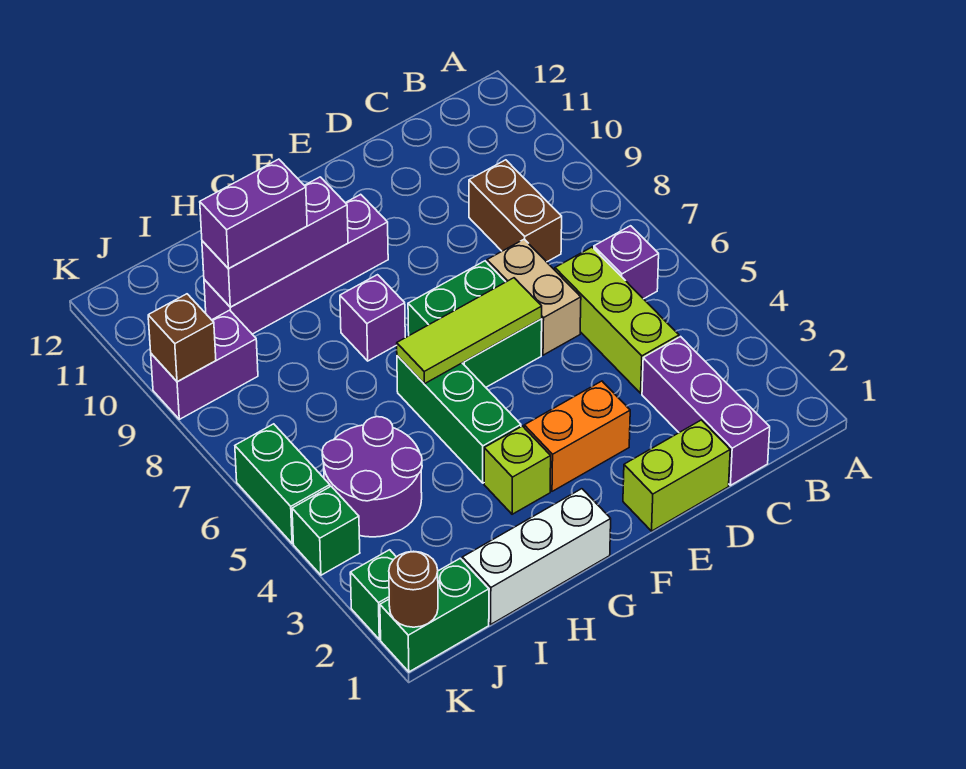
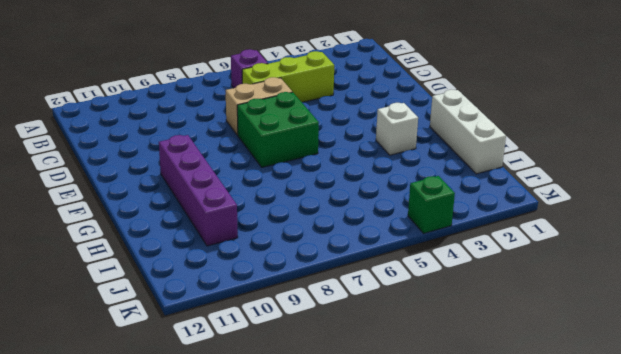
white 1x1 brick [376,103,418,155] -> lime 1x1 brick [484,426,551,514]
none -> purple 1x3 brick [642,337,770,485]
none -> brown 1x2 brick [469,160,562,262]
none -> lime 1x2 brick [623,420,730,531]

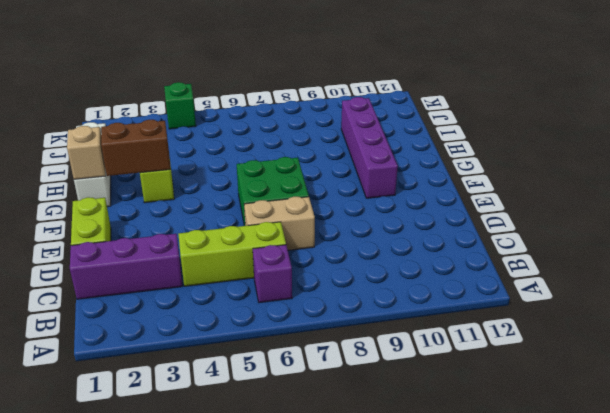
tan 1x1 brick [67,126,105,179] -> none
brown 1x2 brick [101,120,171,176] -> brown 1x2 brick moved to [469,160,562,262]
none -> orange 1x2 brick [524,381,630,491]
none -> green 1x3 brick [397,356,521,483]
none -> purple 1x1 brick [340,275,405,361]

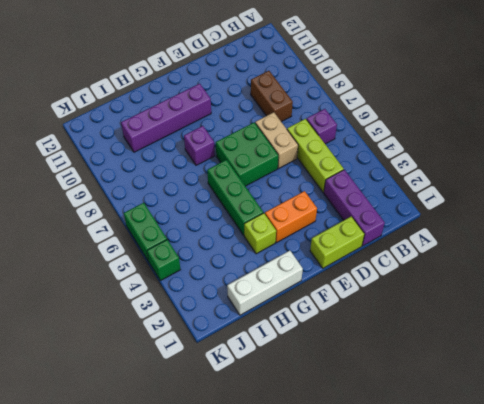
none -> purple 2x2 round brick [322,417,422,537]
none -> green 1x2 brick [380,558,489,672]
none -> purple 1x2 brick [151,310,258,419]

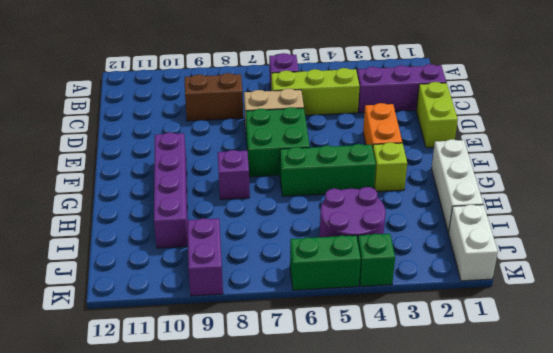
white 1x2 brick [448,205,498,281] -> green 1x2 brick [380,558,489,672]
none -> green 1x1 brick [350,550,396,639]
none -> lime 1x3 tile [397,278,542,384]
none -> purple 1x3 brick [202,177,348,307]

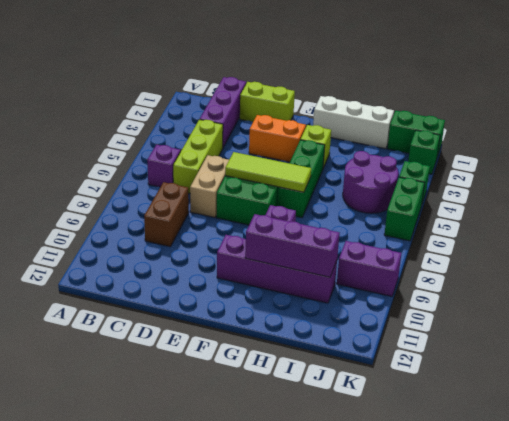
none -> brown 1x1 round brick [389,551,438,627]
none -> brown 1x1 brick [148,294,216,382]
none -> purple 1x2 brick [200,159,307,268]

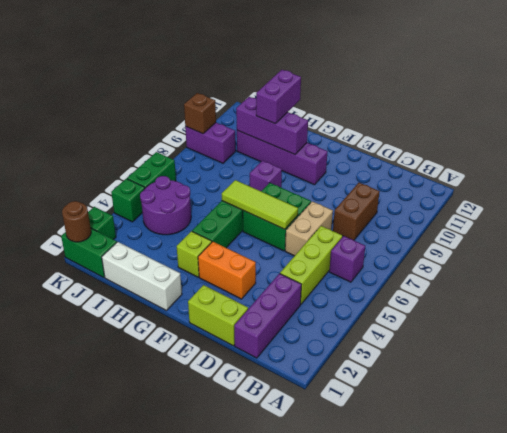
purple 1x2 brick [256,70,301,124] -> purple 1x2 brick turned to [200,159,307,268]

